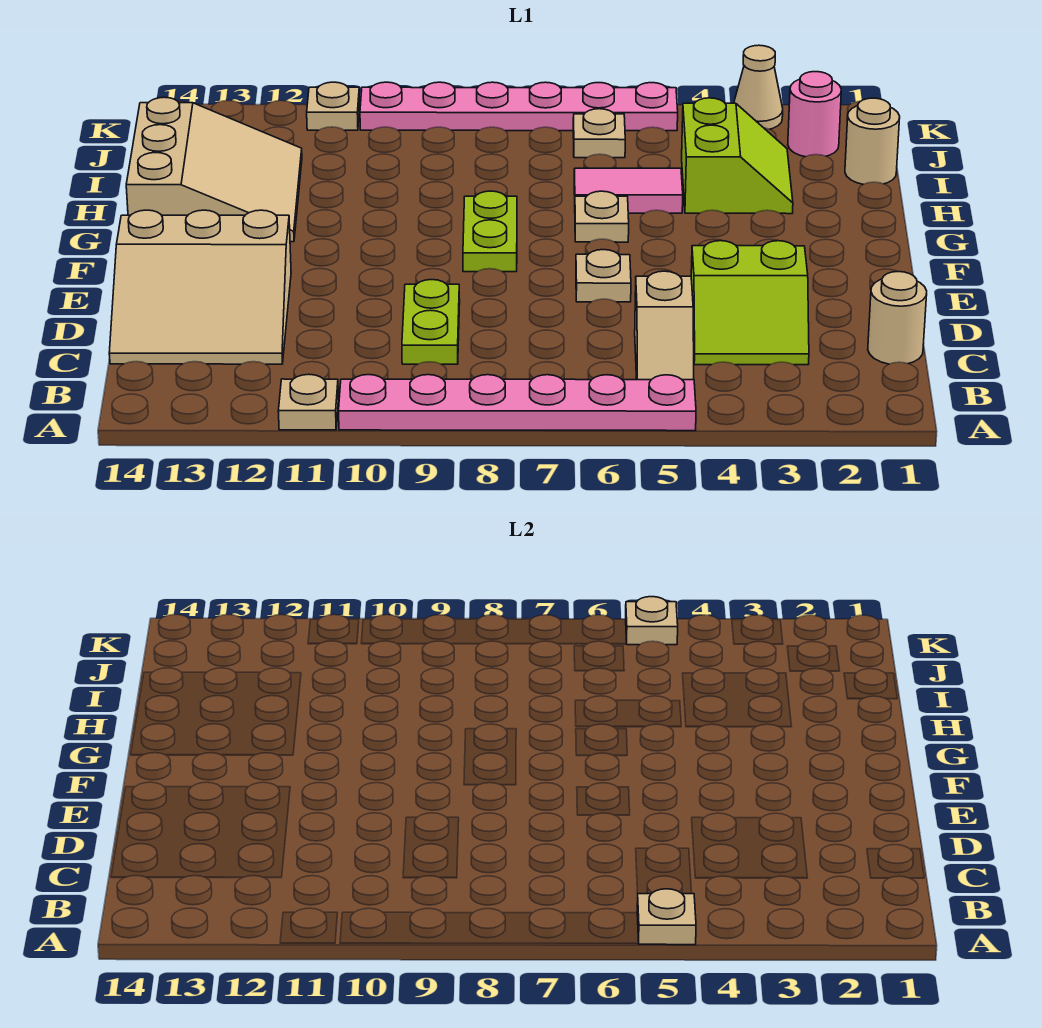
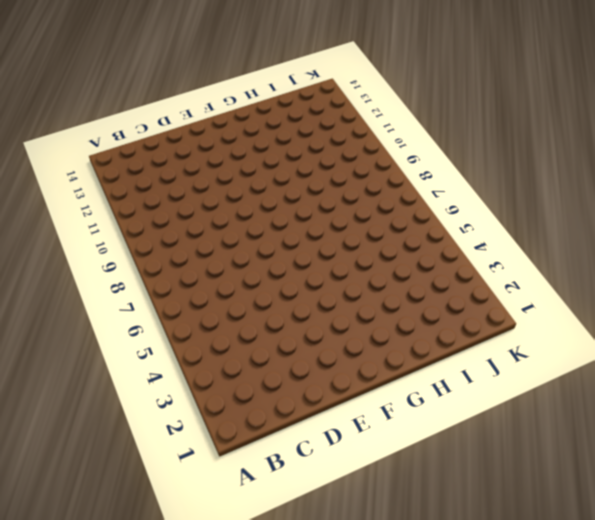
none -> pink 1x6 plate [339,375,696,431]
none -> tan 1x1 plate [278,374,338,430]
none -> tan 1x2 slope [635,271,694,380]

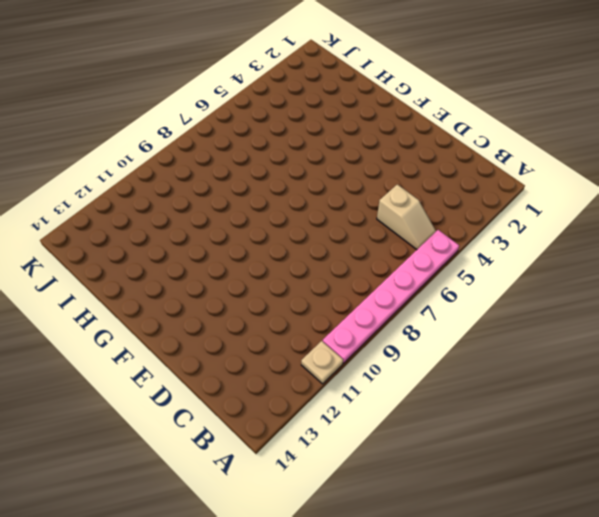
none -> tan 1x1 round brick [868,272,927,364]
none -> lime 2x2 slope [691,241,809,365]
none -> lime 1x2 plate [402,280,460,364]

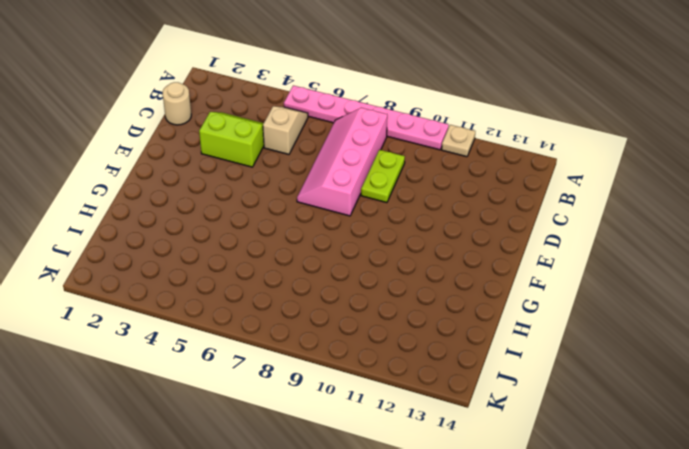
pink 2x4 slope [297,108,387,216] -> none
none -> tan 3x3 slope [109,210,291,364]
none -> tan 1x1 plate [576,250,631,302]
none -> lime 1x2 plate [463,191,517,272]

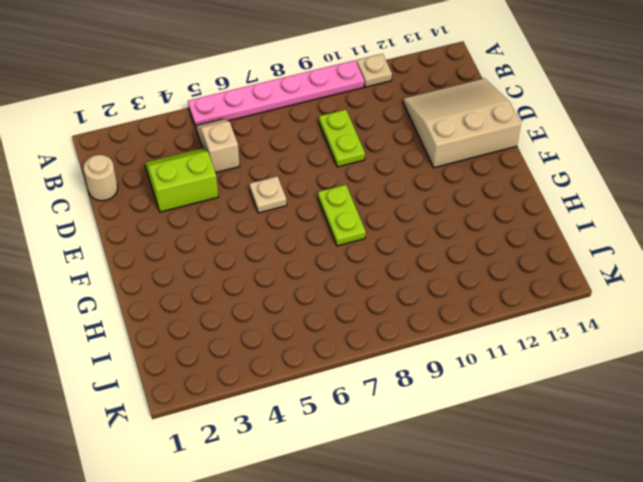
none -> tan 1x1 plate [575,191,629,242]
none -> tan 3x3 slope [126,97,302,242]
none -> lime 2x2 slope [682,98,793,214]

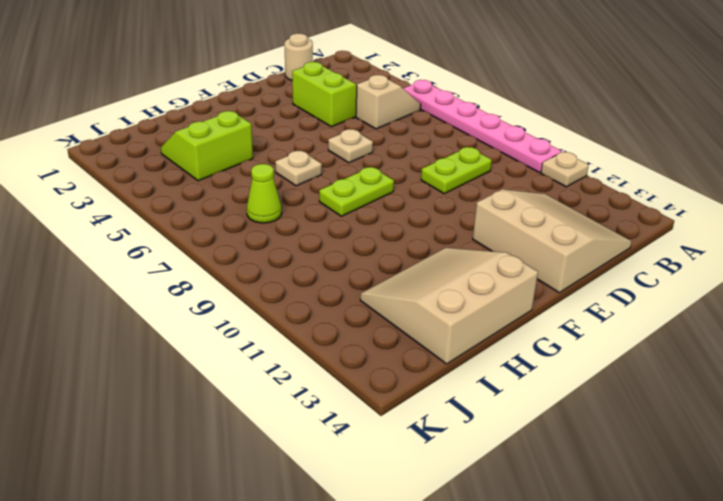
lime 1x1 cone [247,164,282,223] -> none
none -> pink 1x2 tile [574,168,683,213]
none -> tan 1x1 round brick [845,98,900,184]
none -> pink 1x1 round brick [788,72,841,157]

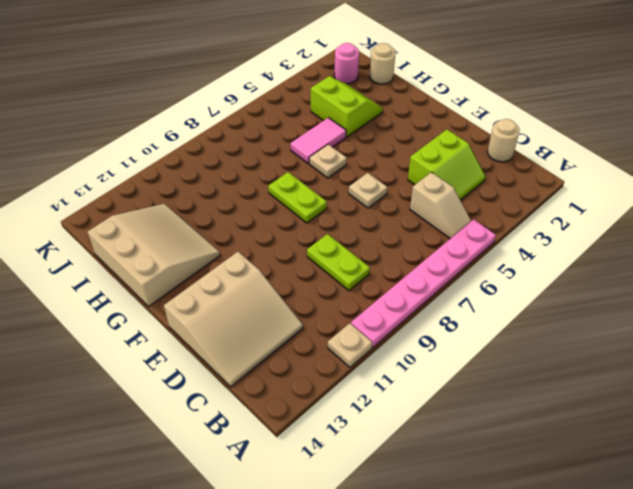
none -> tan 1x1 plate [573,109,625,158]
none -> tan 1x1 cone [734,45,783,129]
none -> pink 1x6 plate [360,82,678,131]

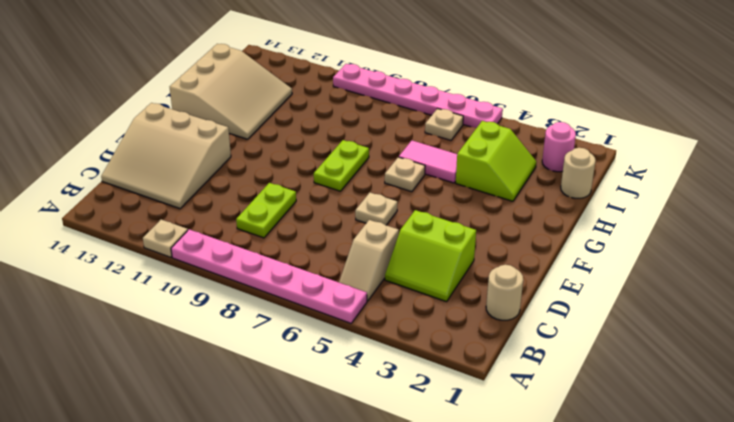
none -> tan 1x1 cone [734,45,783,129]
none -> tan 1x1 plate [307,82,360,130]
none -> tan 1x1 plate [637,889,696,945]

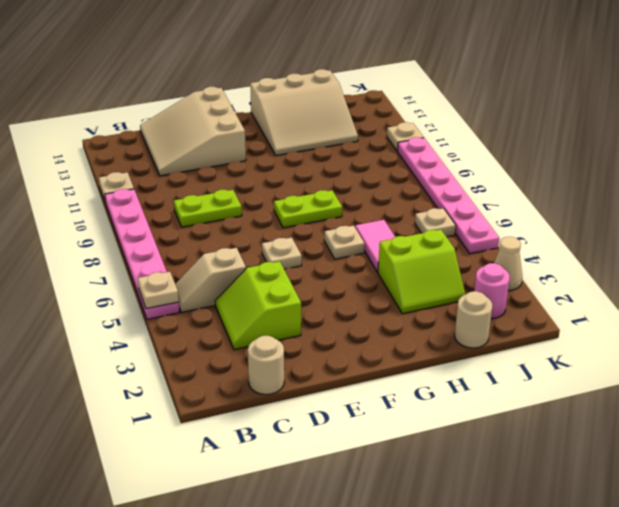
none -> tan 1x1 plate [626,597,678,645]

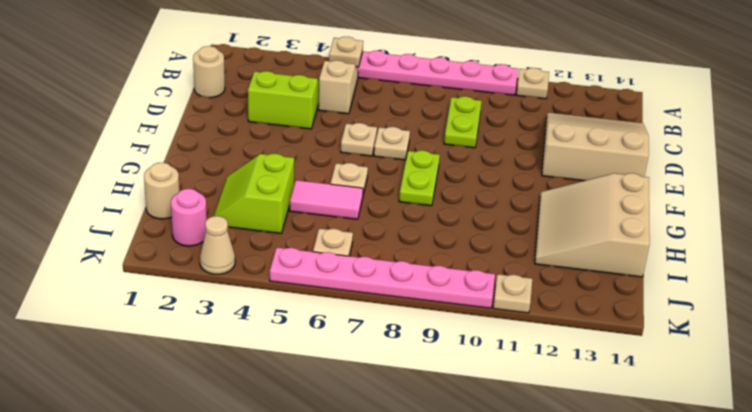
tan 1x1 plate [374,127,410,160] -> tan 1x1 plate moved to [626,597,678,645]

